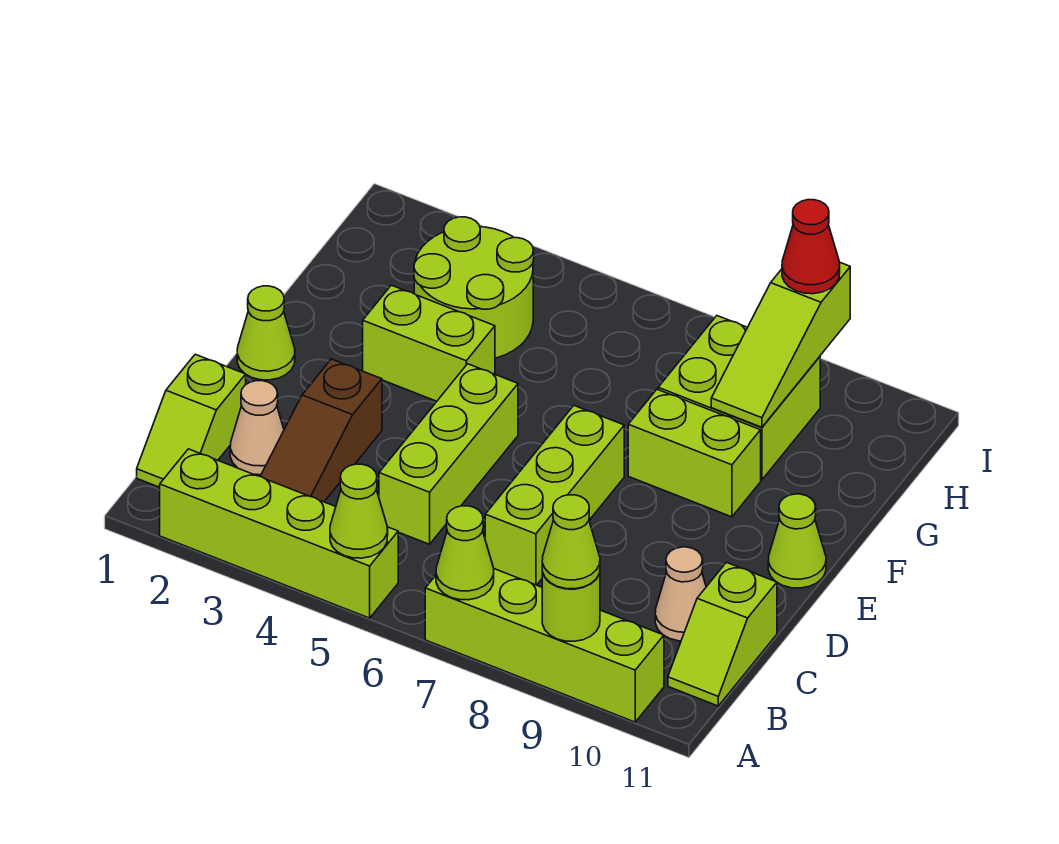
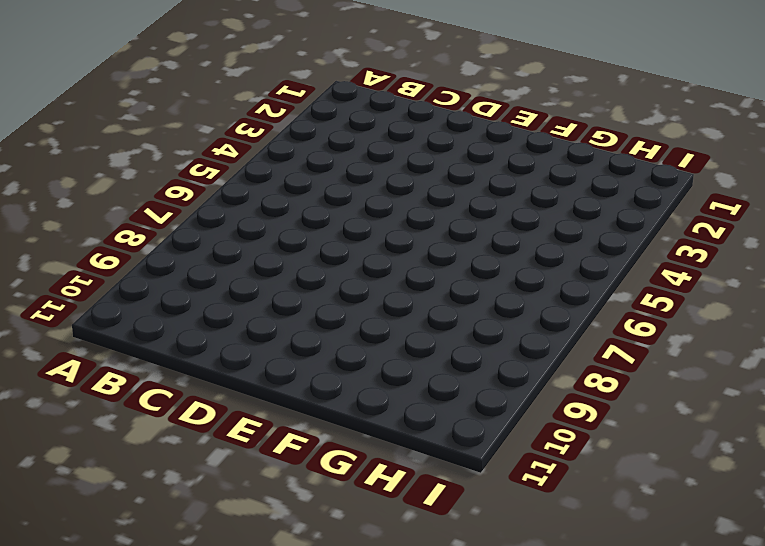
none -> lime 1x4 brick [160,449,398,618]
none -> lime 1x4 brick [425,569,664,722]
none -> lime 1x2 slope [137,354,246,487]

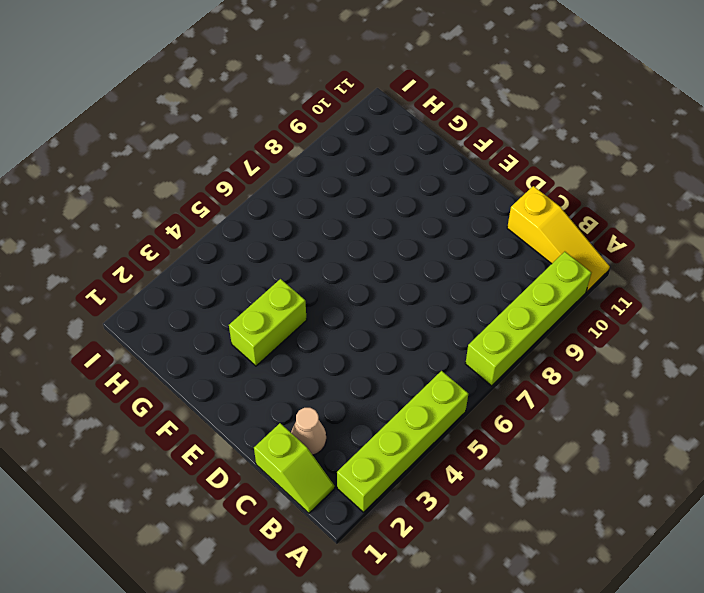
yellow 1x3 slope [507,186,610,292] -> lime 1x2 slope [668,562,777,706]
none -> brown 1x3 slope [260,359,382,502]
none -> lime 1x3 brick [379,364,518,544]
none -> lime 1x3 brick [485,406,624,585]

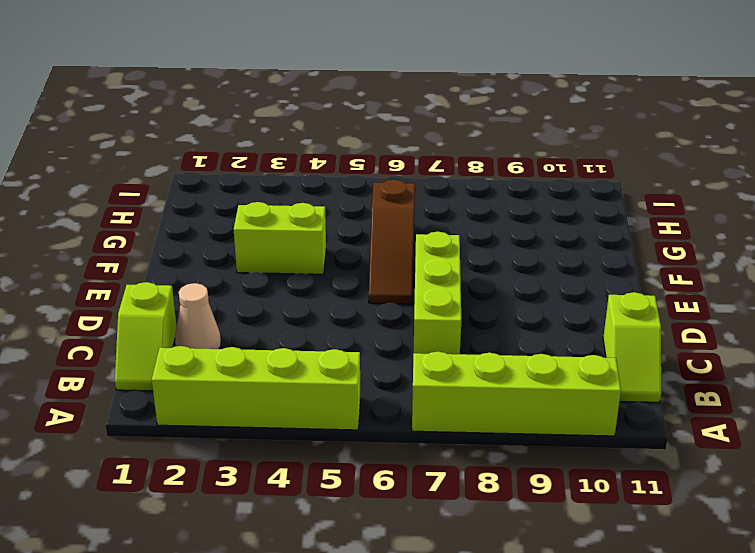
brown 1x3 slope [369,180,415,304] -> brown 1x3 slope moved to [260,359,382,502]
none -> lime 1x3 brick [379,364,518,544]
none -> tan 1x1 cone [655,547,706,641]
none -> lime 1x1 cone [237,286,295,380]

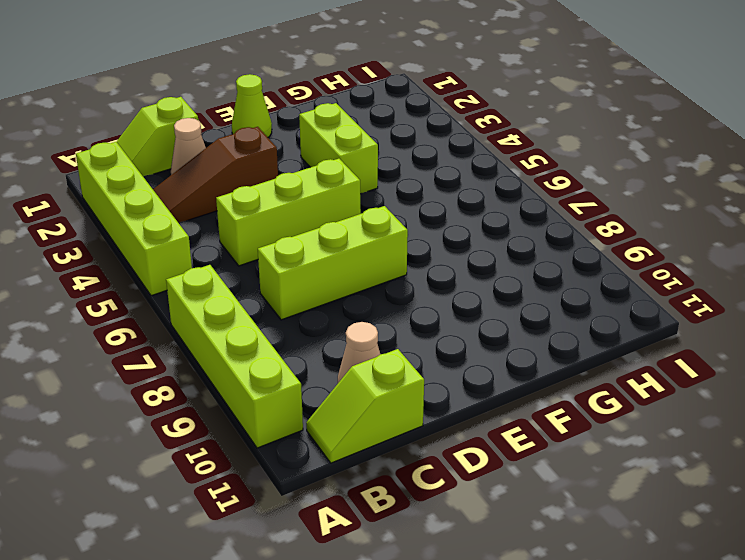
none -> lime 1x1 cone [768,494,826,588]
none -> lime 1x2 brick [628,389,761,517]
none -> lime 2x2 round brick [414,217,534,358]

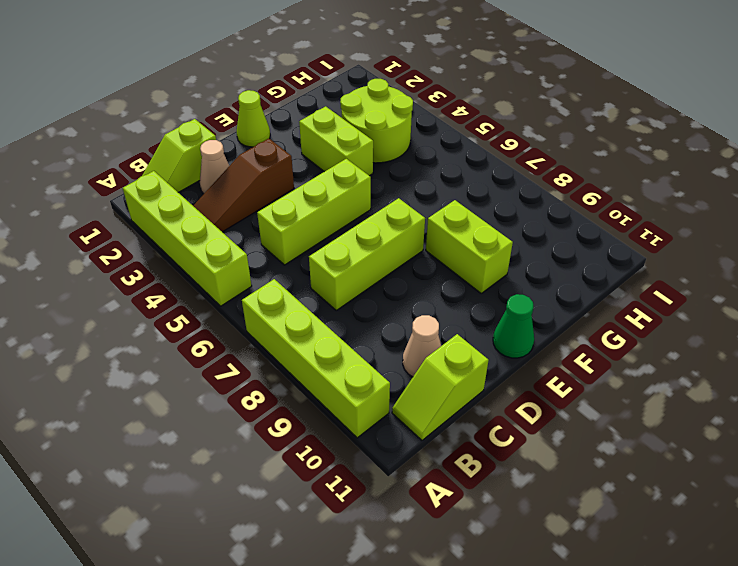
green 1x1 cone [493,294,534,358] -> lime 1x1 cone [768,494,826,588]
none -> lime 2x2 brick [658,316,820,480]
none -> lime 1x1 cone [330,464,388,558]
none -> lime 1x1 cone [436,506,494,600]

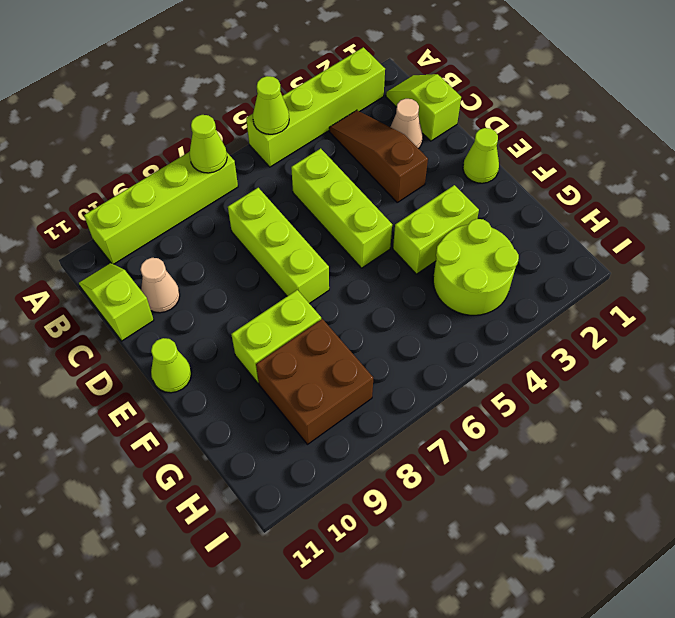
brown 2x2 brick [256,319,373,444] -> lime 2x2 brick [658,316,820,480]
none -> lime 1x1 round brick [542,572,600,641]
none -> lime 1x3 slope [711,263,850,427]
none -> lime 1x1 cone [542,495,600,589]

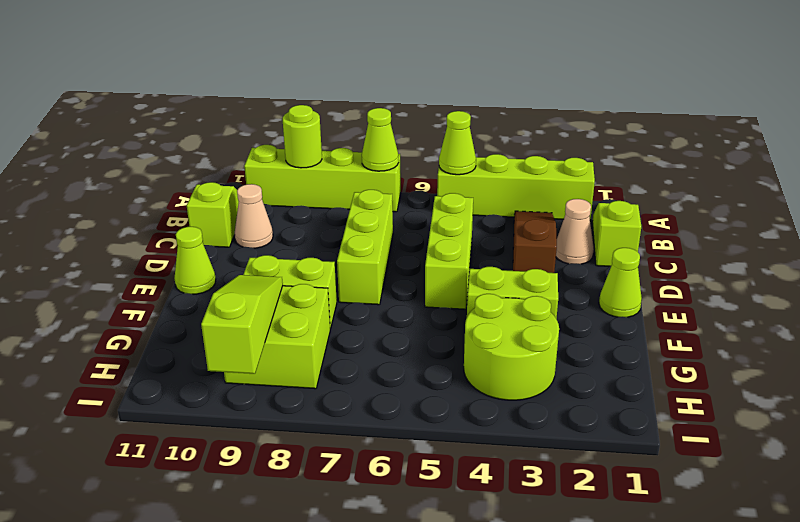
none -> lime 1x1 cone [542,495,600,589]
none -> red 1x1 cone [782,200,840,294]

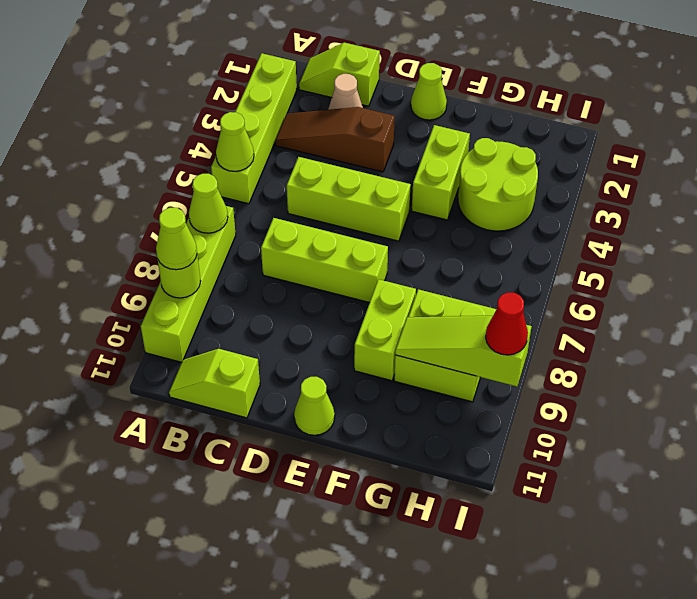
none -> tan 1x1 cone [655,547,706,641]

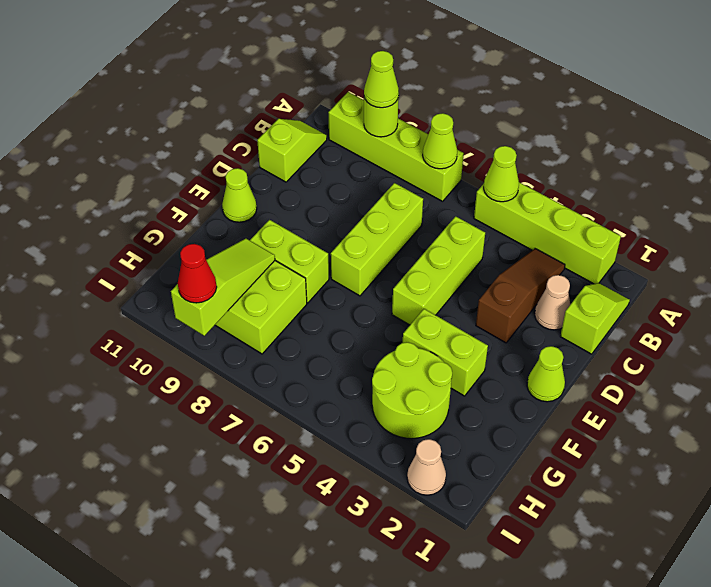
tan 1x1 cone [407,439,446,495] -> tan 1x1 cone moved to [655,547,706,641]

